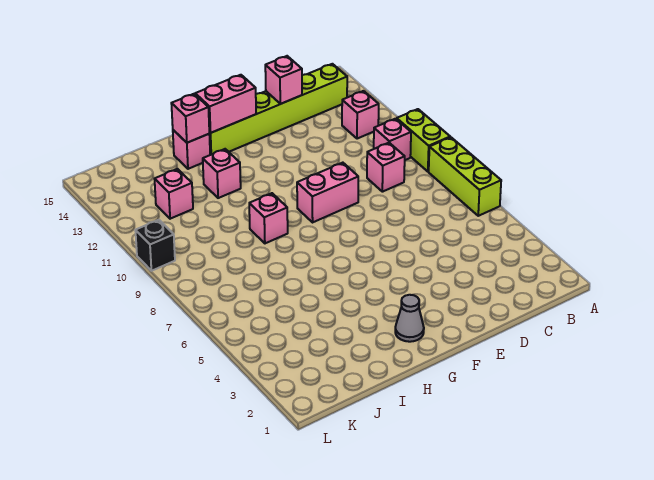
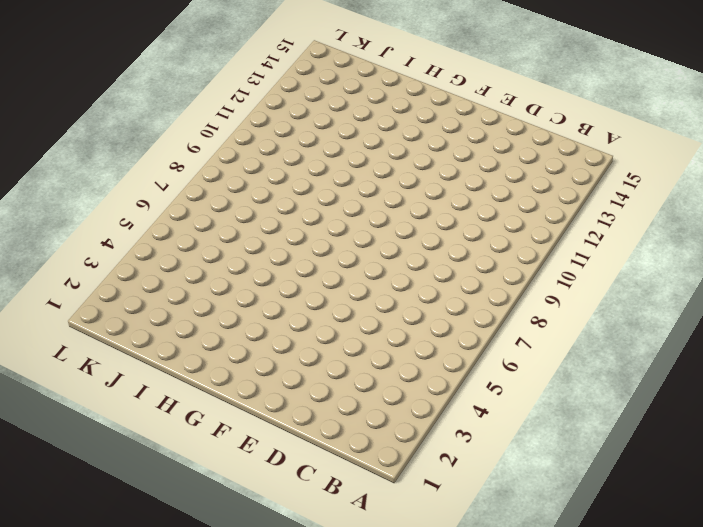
none -> lime 1x3 brick [429,137,501,216]
none -> lime 1x2 brick [397,109,450,172]
none -> pink 1x1 brick [374,119,411,160]

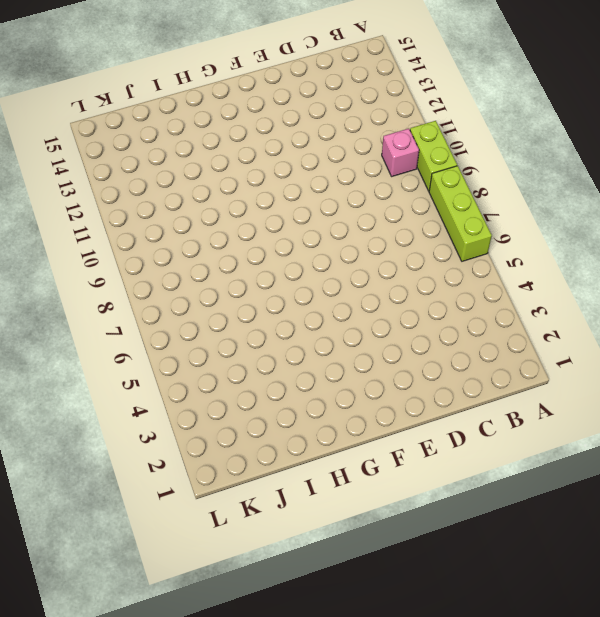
none -> pink 1x1 brick [342,91,379,139]
none -> lime 1x6 brick [209,64,347,155]
none -> pink 1x1 brick [367,143,405,192]

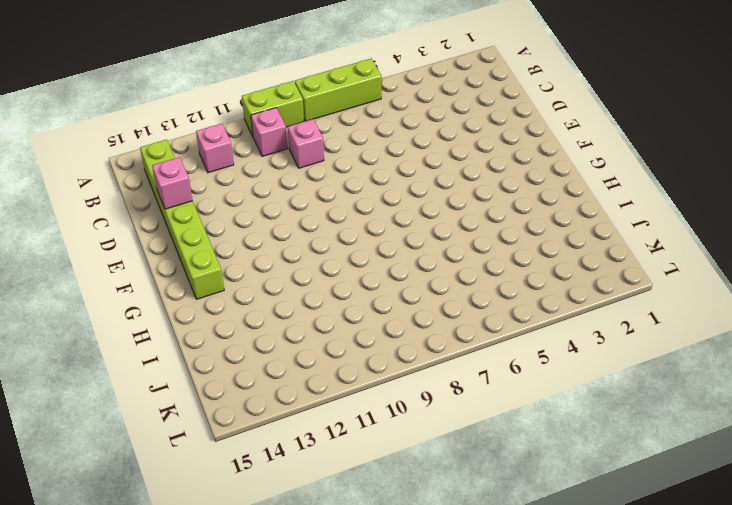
none -> pink 1x2 brick [297,163,358,222]
none -> grey 1x1 cone [395,295,424,342]
none -> pink 1x1 brick [249,193,288,243]

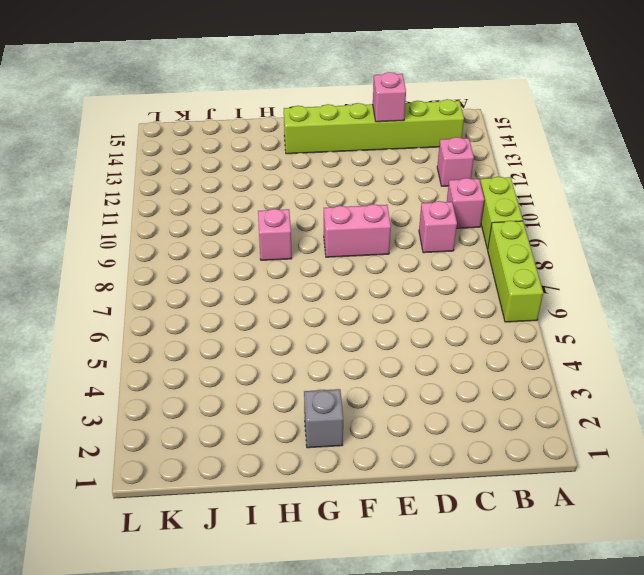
grey 1x1 brick [304,389,343,448] -> grey 1x1 cone [395,295,424,342]
none -> pink 1x1 brick [203,149,241,198]
none -> pink 1x1 brick [173,130,210,169]
none -> pink 1x1 brick [155,169,193,219]

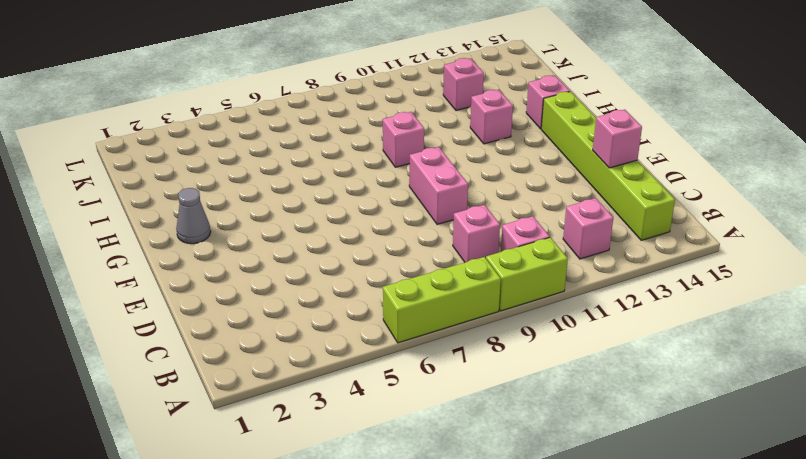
none -> black 1x1 brick [135,220,175,271]
none -> pink 1x2 brick [195,75,256,133]
none -> pink 1x1 brick [171,94,209,143]

